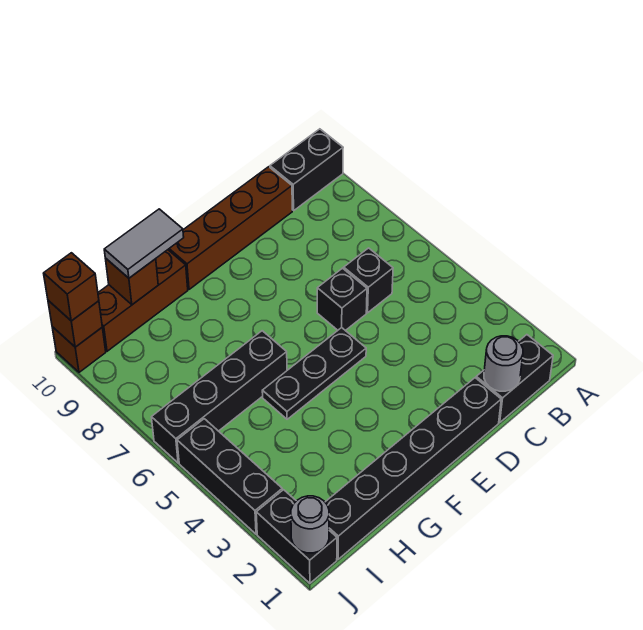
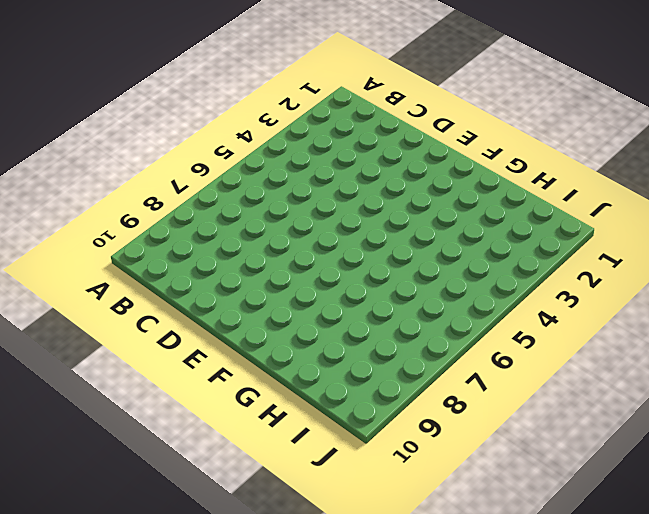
none -> black 1x2 brick [270,129,343,210]
none -> black 1x2 brick [476,335,553,423]
none -> black 1x1 brick [344,248,393,313]

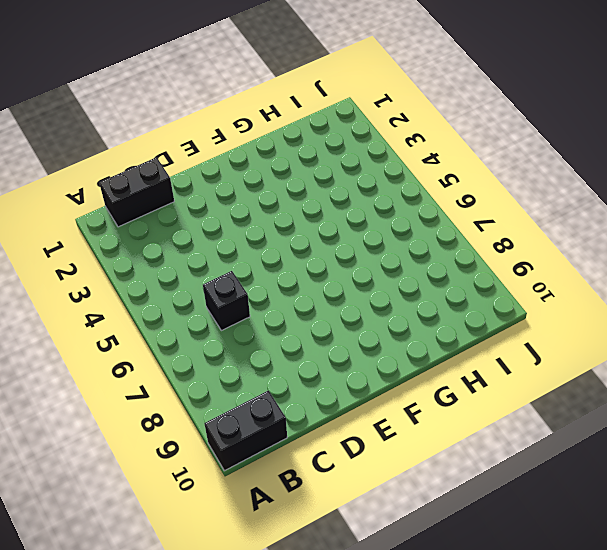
none -> brown 1x4 brick [168,167,292,289]
none -> black 1x6 brick [325,378,501,559]
none -> black 1x1 brick [317,268,367,331]

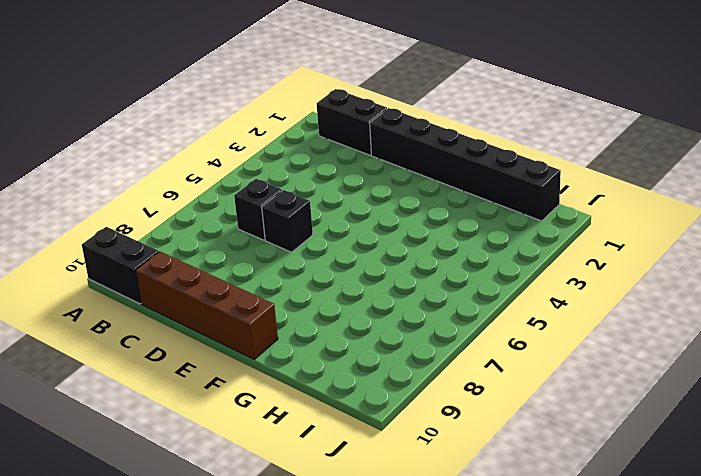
none -> black 1x3 plate [262,328,366,419]
none -> black 1x4 brick [152,331,287,463]
none -> brown 1x3 brick [98,250,188,351]

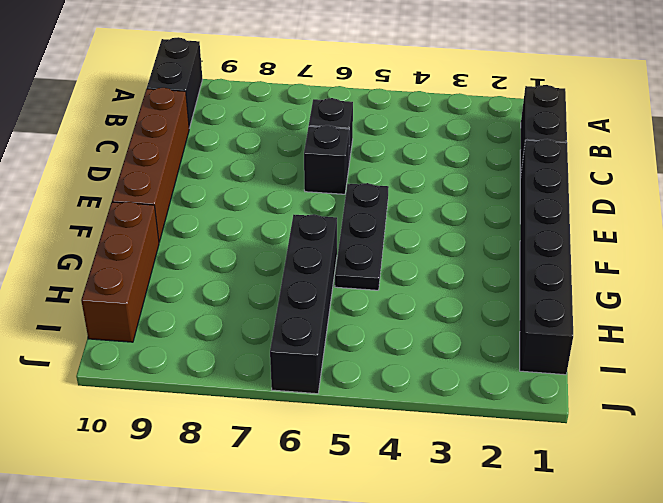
none -> black 1x2 brick [256,490,337,583]
none -> black 1x3 brick [177,419,282,534]
none -> brown 1x1 brick [52,327,106,372]

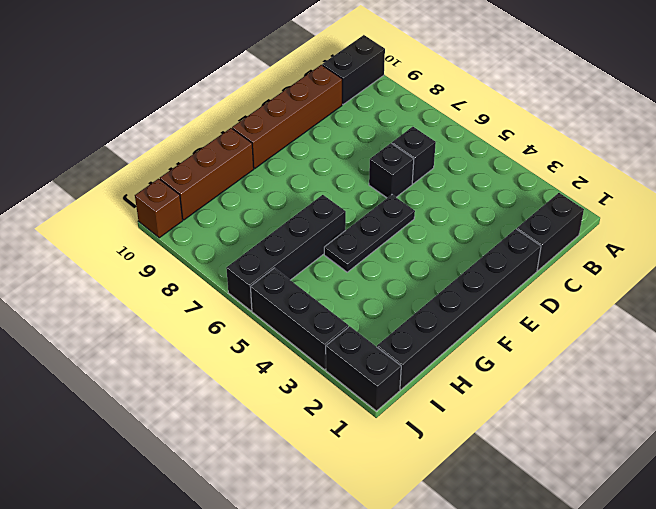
none -> grey 1x1 round brick [484,336,523,391]
none -> brown 1x1 brick [105,258,158,305]
none -> grey 1x1 round brick [291,496,329,553]

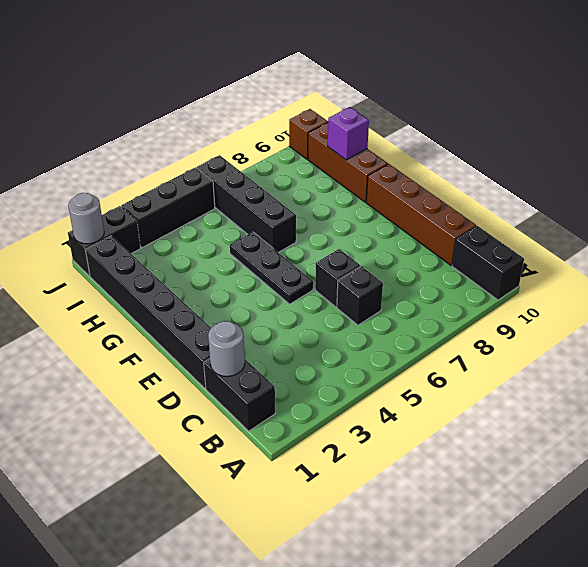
purple 1x1 brick [328,107,369,160] -> brown 1x1 brick [105,258,158,305]
none -> brown 1x1 brick [48,300,102,347]
none -> grey 1x2 tile [104,209,184,278]
none -> brown 1x1 brick [44,253,99,321]

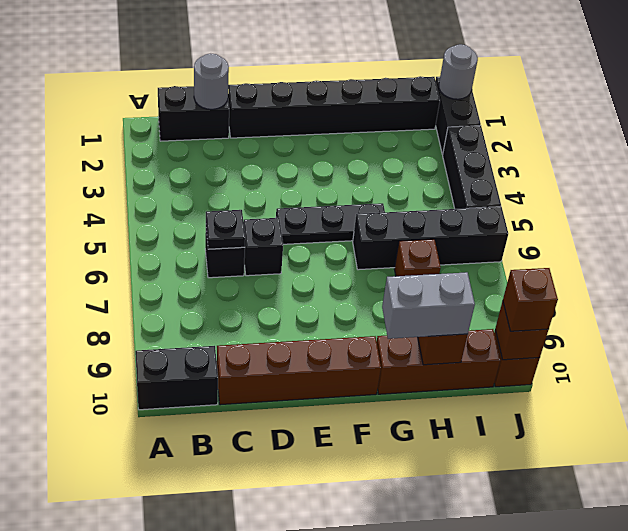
black 1x1 plate [206,210,245,249] -> none
grey 1x2 brick [382,272,475,339] -> grey 1x2 tile [104,209,184,278]
brown 1x1 brick [394,239,441,276] -> none

